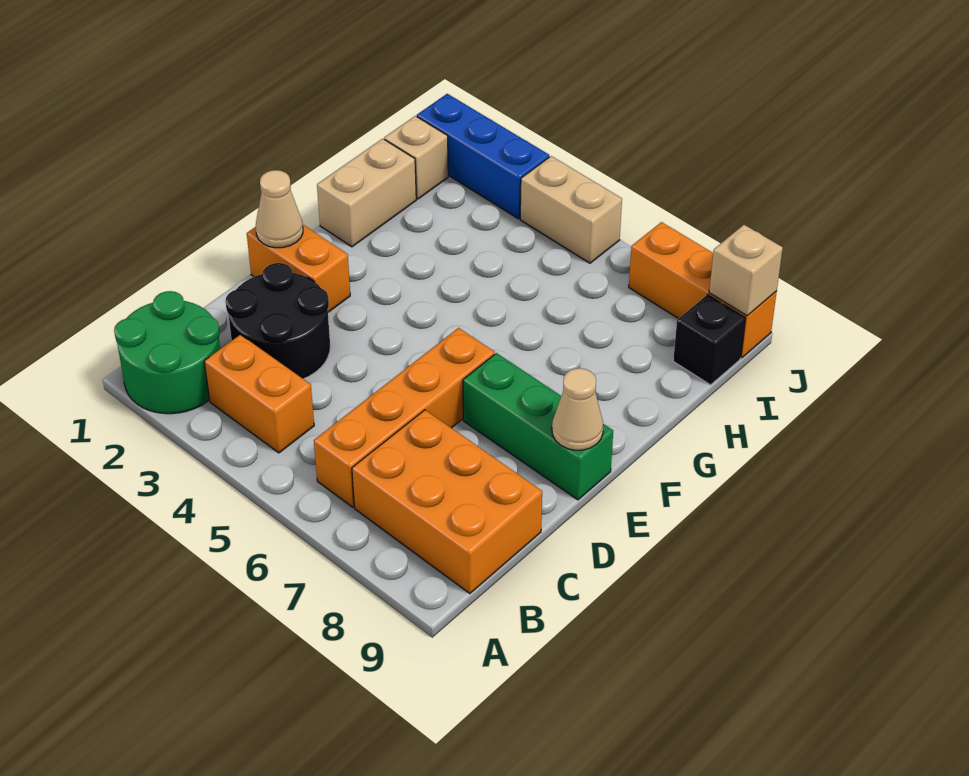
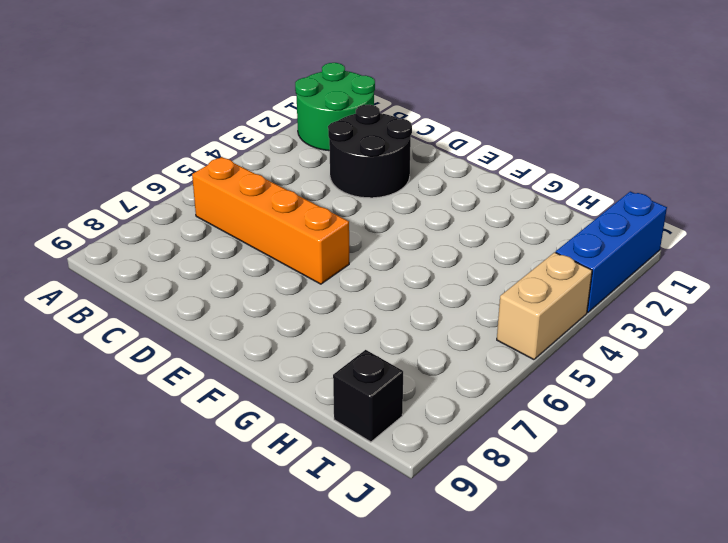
none -> orange 1x2 brick [204,335,314,453]
none -> orange 2x3 brick [352,410,542,594]
none -> orange 1x2 brick [247,225,350,312]

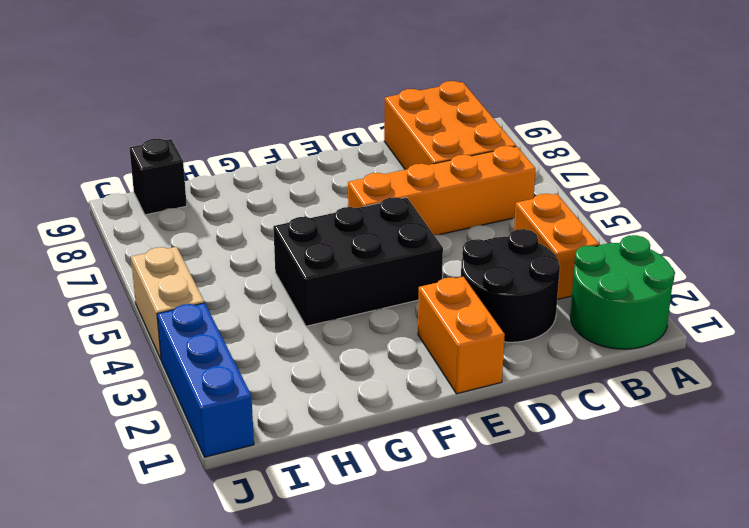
black 2x3 brick [273,197,443,326] -> none
none -> green 1x3 brick [463,353,613,500]
none -> tan 1x2 brick [317,139,416,247]
none -> tan 1x1 brick [384,116,448,199]

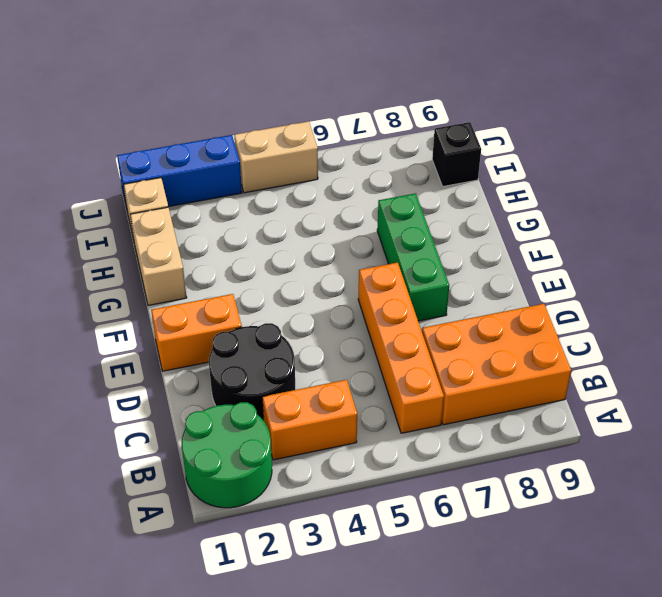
green 1x3 brick [377,193,449,321] -> green 1x3 brick turned to [463,353,613,500]
none -> orange 1x3 brick [629,222,777,358]
none -> tan 1x1 cone [256,170,303,248]
none -> tan 1x1 cone [552,368,603,450]

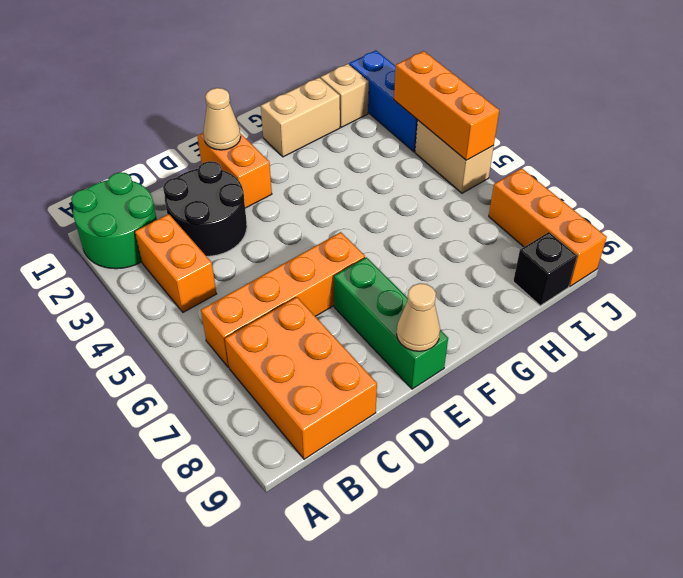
orange 1x3 brick [394,51,499,160] -> none
none -> tan 1x1 brick [709,225,783,316]

